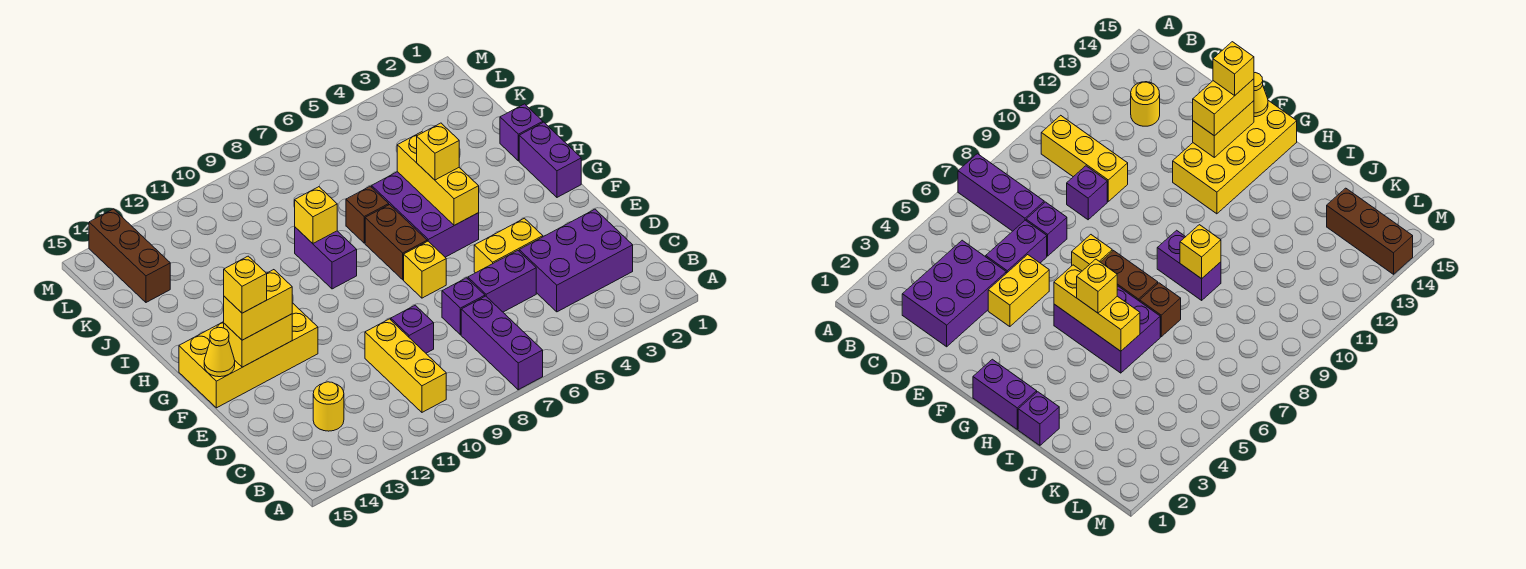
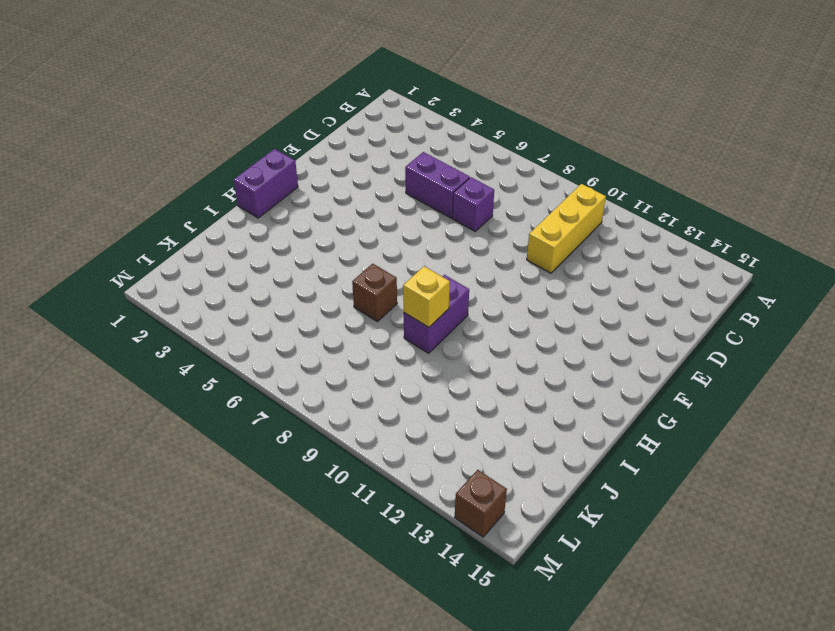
brown 1x1 brick [455,470,507,537] -> brown 1x3 brick [89,209,170,302]
none -> purple 1x3 brick [461,296,543,390]
none -> purple 2x3 brick [519,209,633,312]
none -> yellow 1x1 round brick [313,382,344,431]

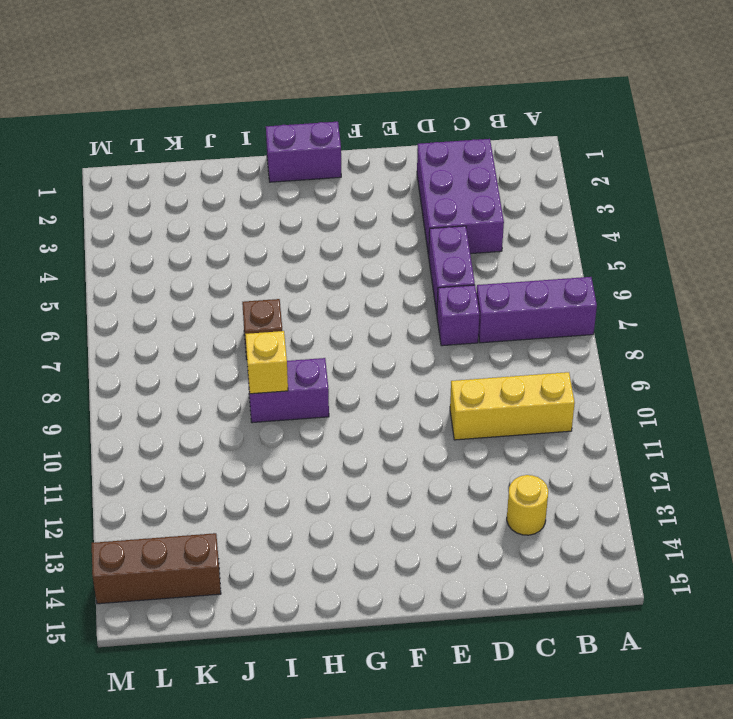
none -> purple 1x1 brick [391,305,434,353]
none -> yellow 1x2 brick [474,218,543,273]
none -> yellow 1x1 brick [404,241,446,298]

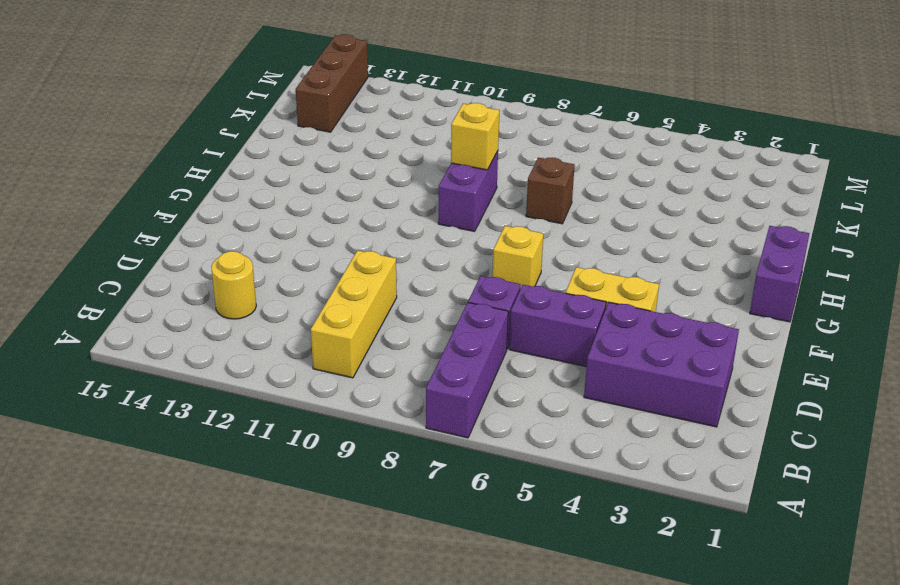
none -> purple 1x1 brick [391,305,434,353]
none -> yellow 2x4 brick [179,303,318,408]
none -> purple 2x3 brick [372,172,479,257]

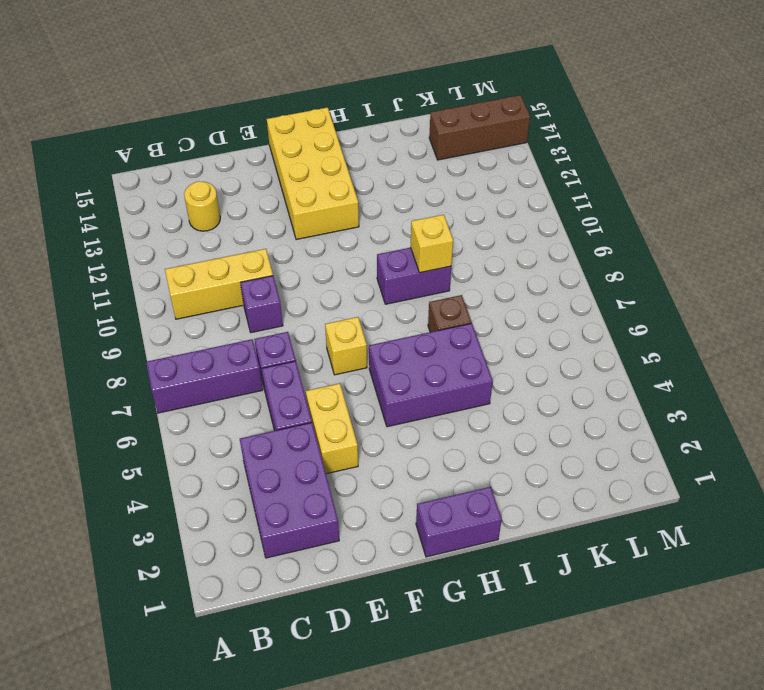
none -> brown 1x2 brick [365,205,427,280]
none -> purple 1x1 brick [500,104,543,161]
none -> yellow 1x2 brick [224,314,292,367]

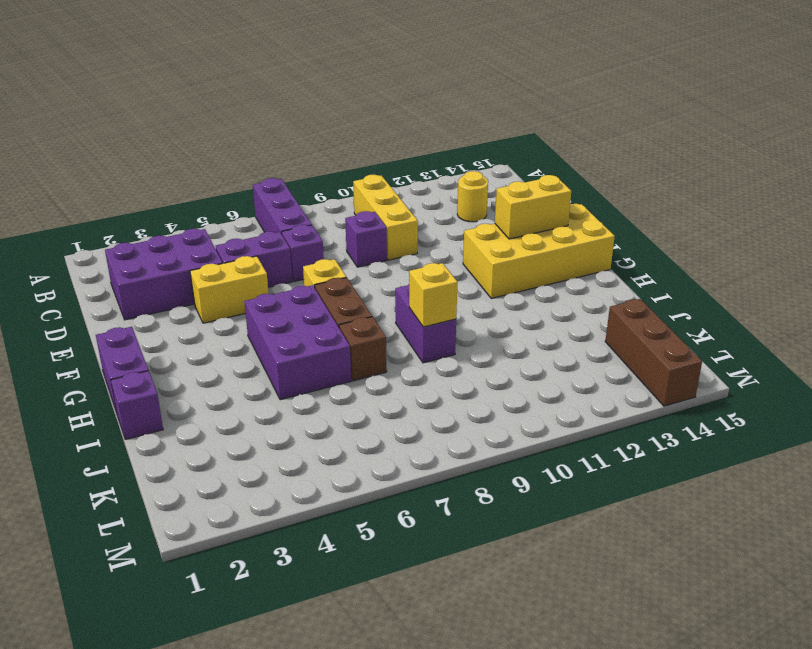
none -> yellow 1x1 cone [204,327,235,377]
none -> yellow 1x3 brick [397,132,479,225]
none -> yellow 1x2 brick [224,270,292,340]

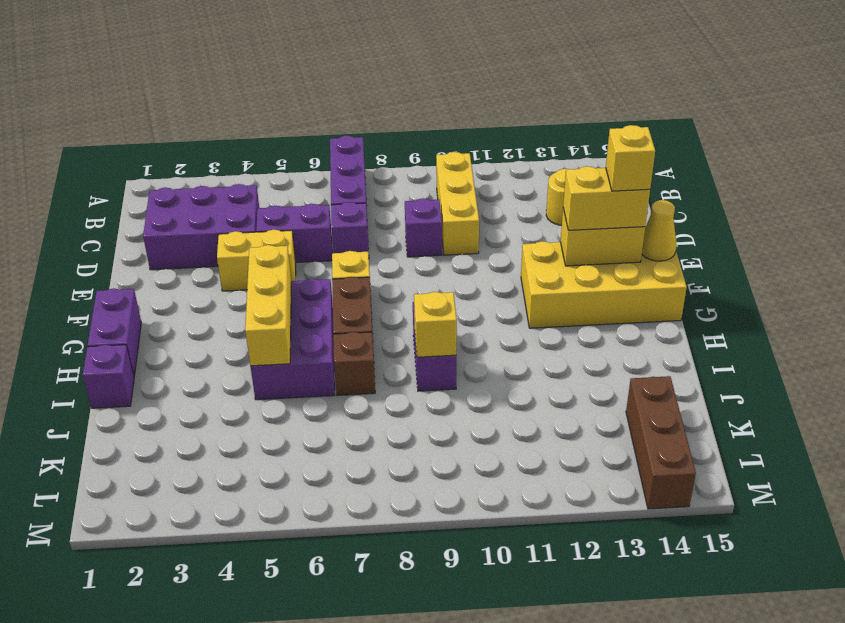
none -> yellow 1x1 brick [417,123,459,180]

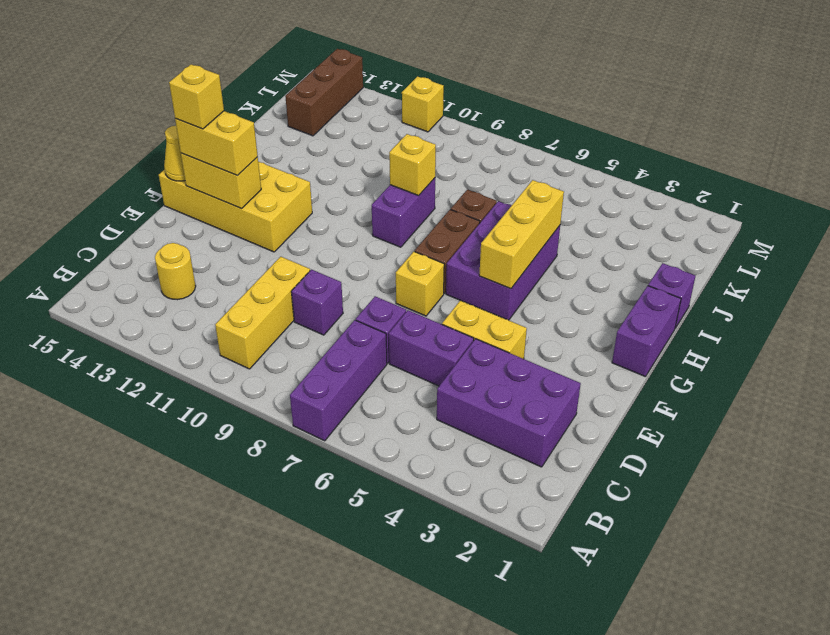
yellow 1x1 brick [402,76,444,132] -> yellow 1x1 brick moved to [417,123,459,180]

